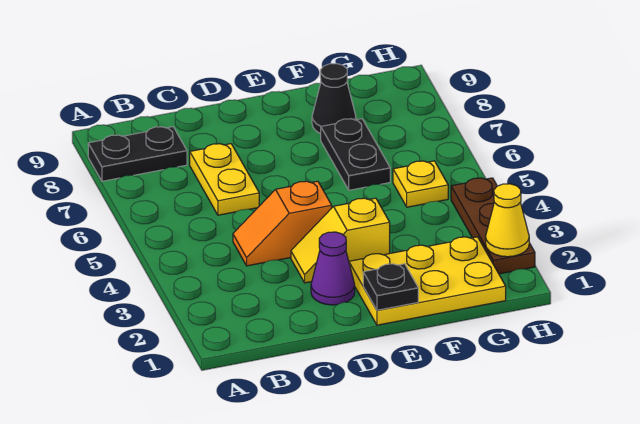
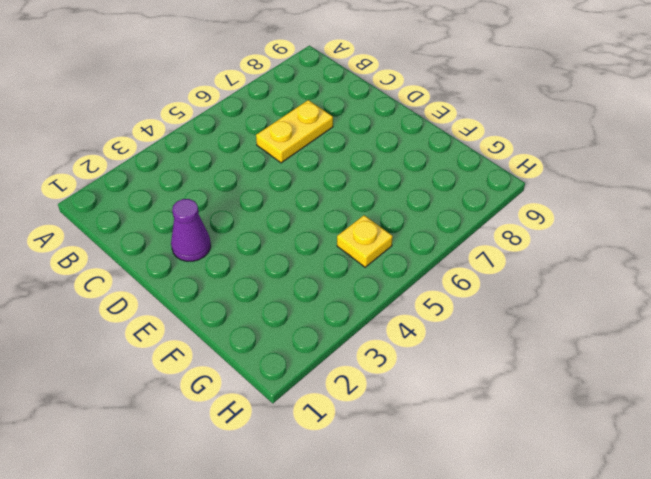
none -> black 1x2 plate [88,127,187,181]
none -> orange 1x2 slope [233,181,332,266]
none -> yellow 1x2 slope [291,198,390,283]

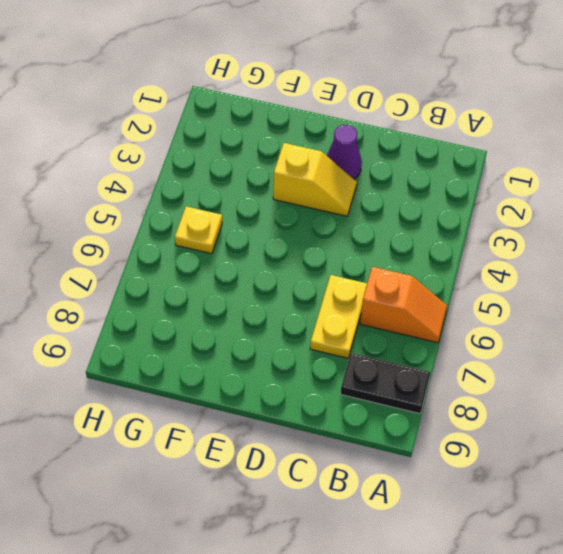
orange 1x2 slope [360,267,447,343] -> orange 1x2 slope moved to [233,181,332,266]
none -> yellow 2x3 plate [349,237,506,325]
none -> black 1x2 plate [321,119,390,190]
none -> black 1x1 cone [312,64,356,134]

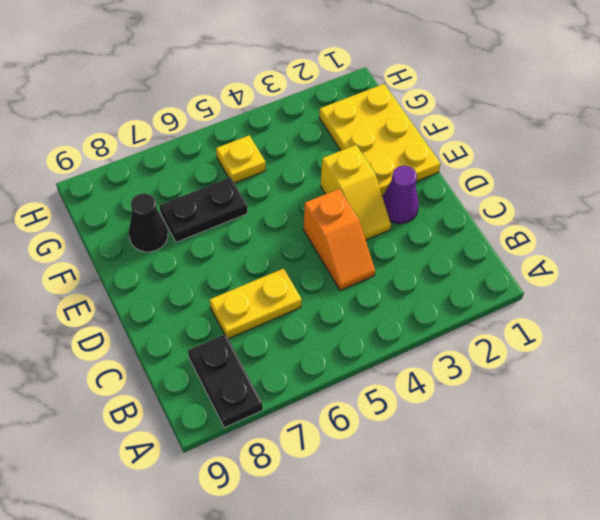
none -> brown 1x3 plate [451,178,535,274]
none -> black 1x1 plate [363,264,418,310]
none -> yellow 1x1 cone [486,184,529,257]

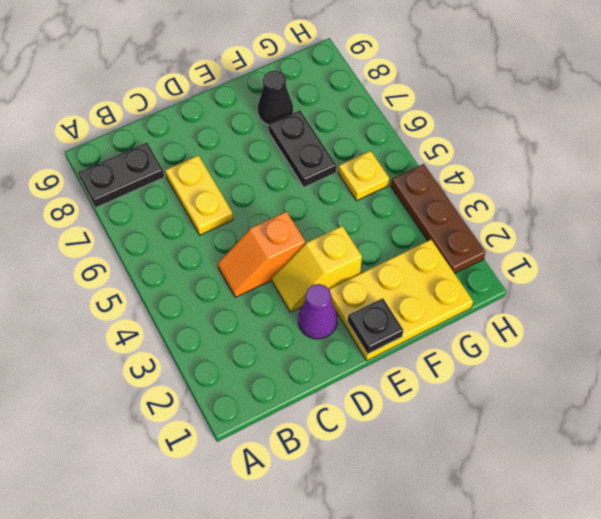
none -> yellow 1x1 cone [486,184,529,257]

